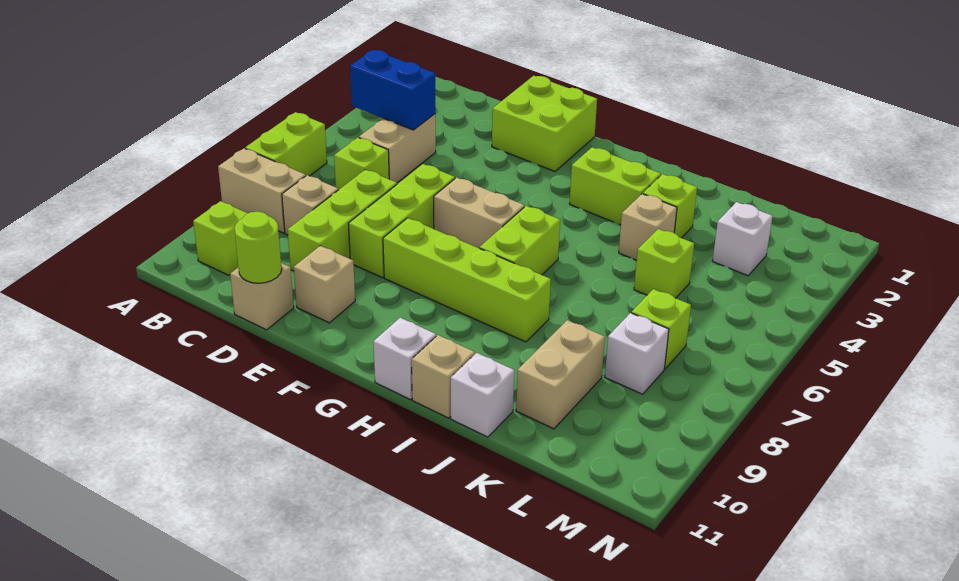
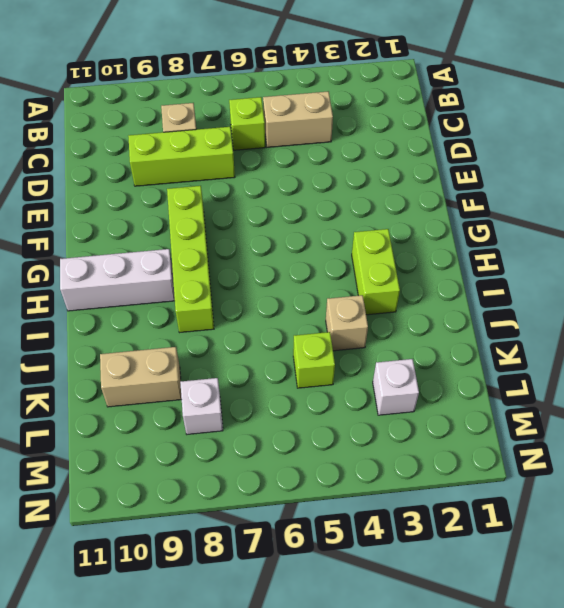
white 1x3 brick [60,249,175,311] -> white 1x1 brick [373,318,436,400]
none -> lime 1x2 brick [245,112,327,176]
none -> tan 1x2 brick [218,148,306,233]
none -> lime 1x1 brick [193,201,248,275]

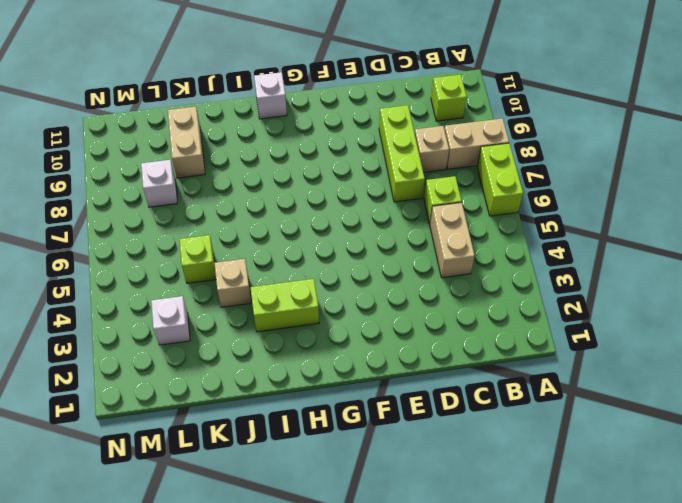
none -> tan 1x1 brick [230,263,294,330]
none -> lime 2x2 brick [492,76,597,171]
none -> lime 1x3 brick [348,164,455,278]

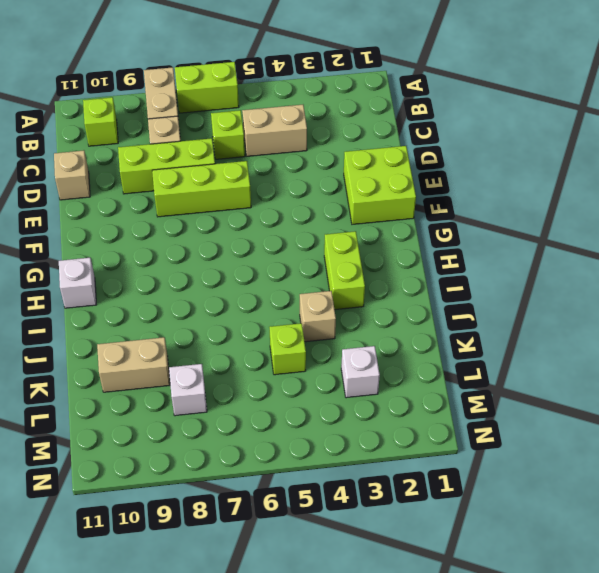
none -> tan 1x1 brick [294,246,355,323]
none -> tan 1x2 brick [434,178,524,248]
none -> lime 1x4 brick [383,218,551,342]

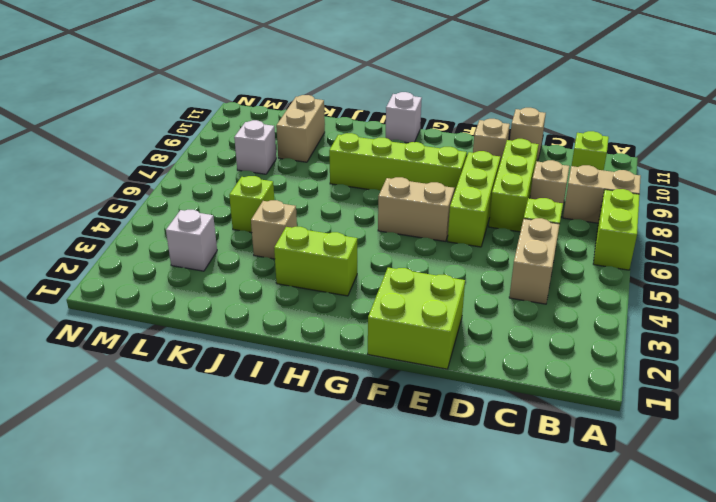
none -> lime 1x2 brick [480,206,560,275]
none -> tan 1x1 brick [412,335,475,418]
none -> lime 1x1 brick [643,174,697,238]

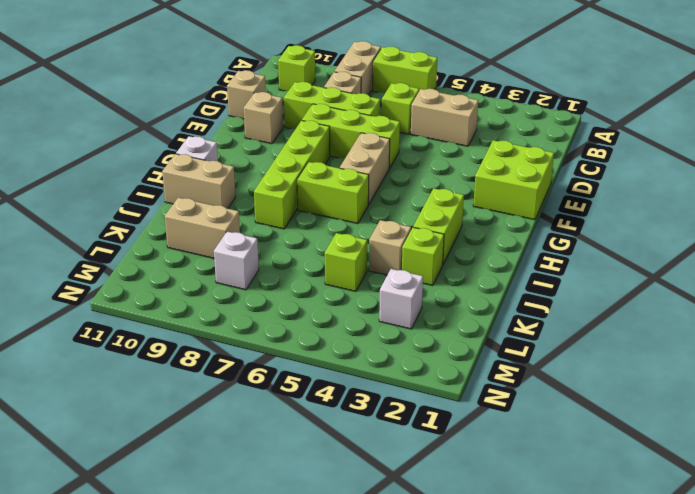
tan 1x2 brick [162,154,236,209] -> tan 1x1 brick [412,335,475,418]
none -> white 1x1 brick [451,353,514,437]
none -> lime 1x1 brick [632,289,691,369]
none -> blue 1x2 brick [350,50,435,130]

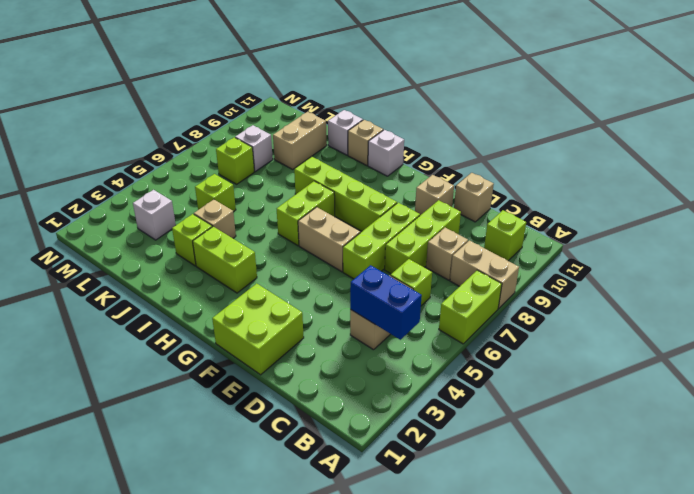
none -> lime 1x1 round brick [234,212,282,283]

